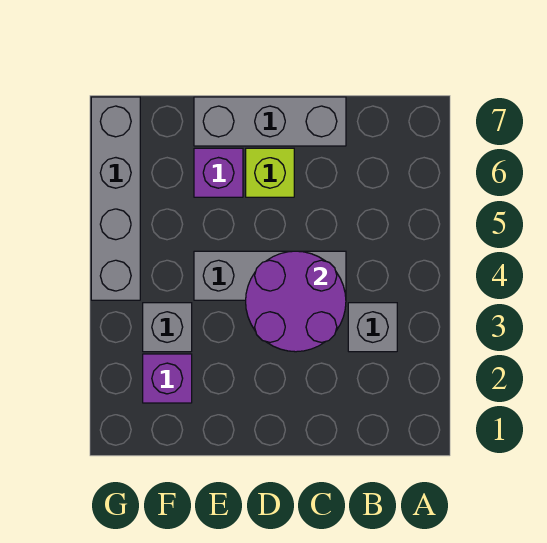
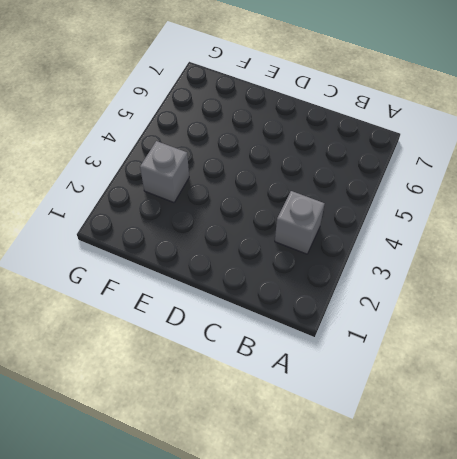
none -> grey 1x3 brick [194,251,346,300]
none -> grey 1x3 brick [194,97,346,146]

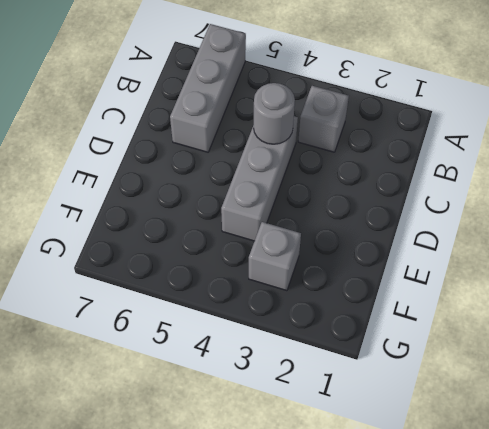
grey 1x3 brick [170,24,246,152] -> grey 1x3 brick moved to [194,97,346,146]
grey 1x1 round brick [254,83,295,144] -> purple 2x2 round brick [246,251,346,352]
none -> lime 1x1 brick [246,148,294,197]
none -> purple 1x1 brick [194,148,243,197]

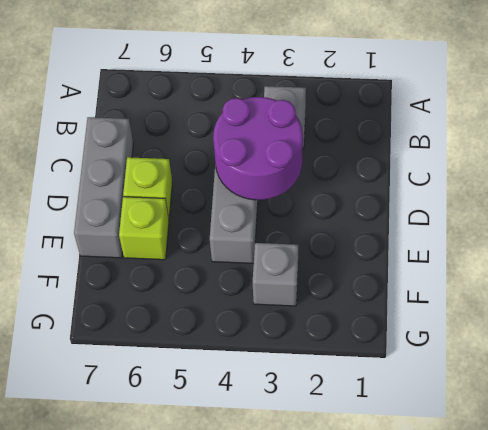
lime 1x1 brick [119,197,169,260] -> purple 1x1 brick [194,148,243,197]
none -> purple 1x1 brick [143,354,192,403]
none -> grey 1x4 brick [91,97,140,300]

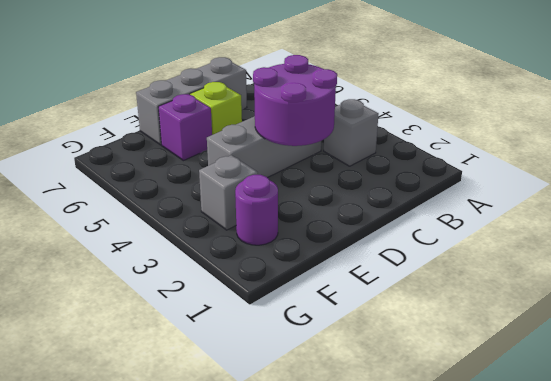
purple 1x1 round brick [235,175,278,245] -> purple 1x1 brick [143,354,192,403]
none -> grey 1x4 brick [91,97,140,300]

